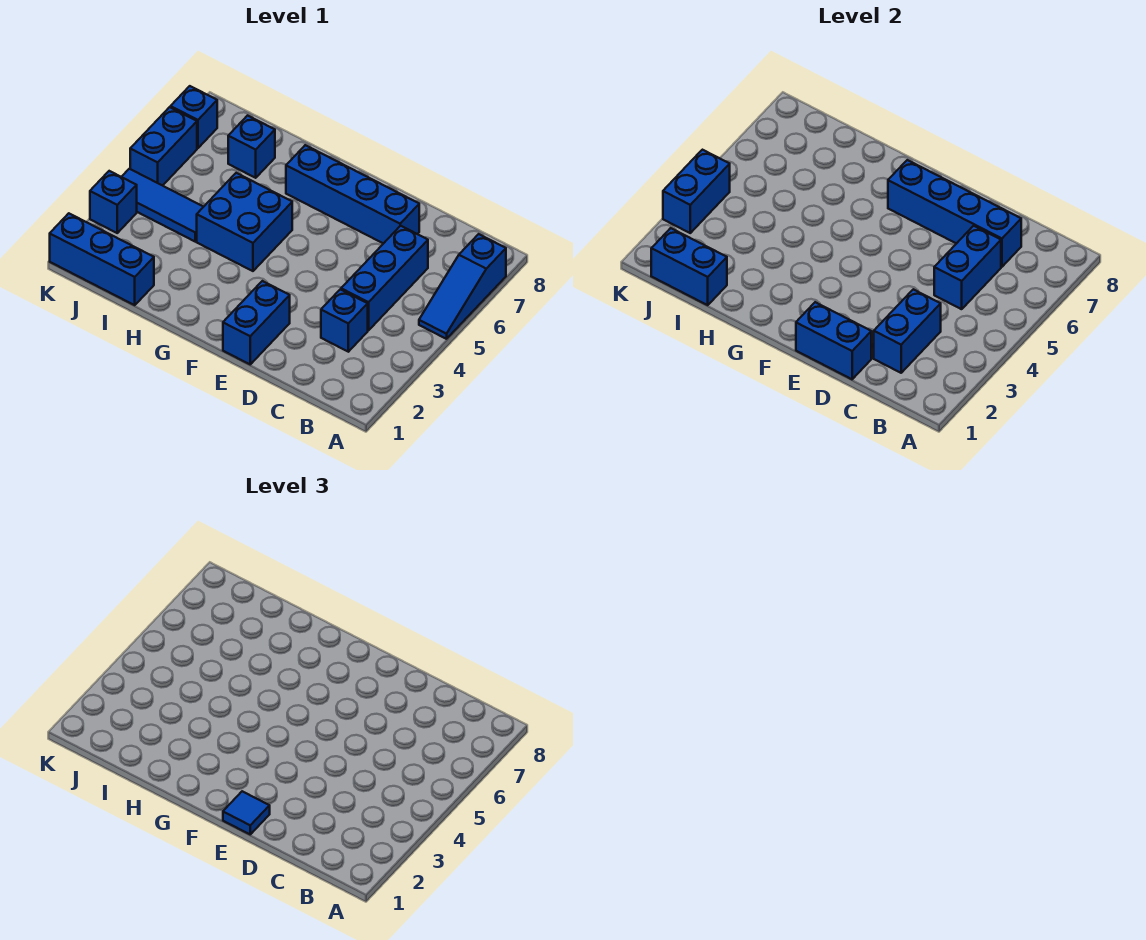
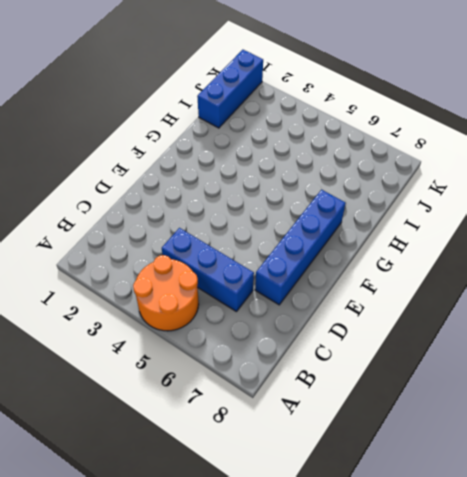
orange 2x2 round brick [133,255,199,331] -> blue 1x3 slope [419,234,506,339]
none -> blue 1x1 brick [321,289,368,352]
none -> blue 1x2 brick [223,281,290,364]
none -> blue 2x2 brick [197,173,292,271]

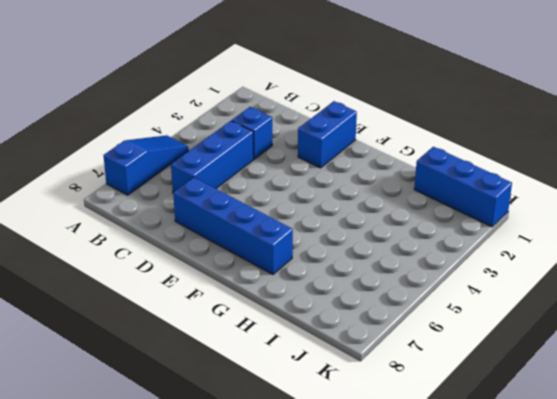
none -> blue 2x2 brick [197,173,292,271]
none -> blue 1x3 tile [122,169,203,241]
none -> blue 1x1 brick [228,116,275,178]

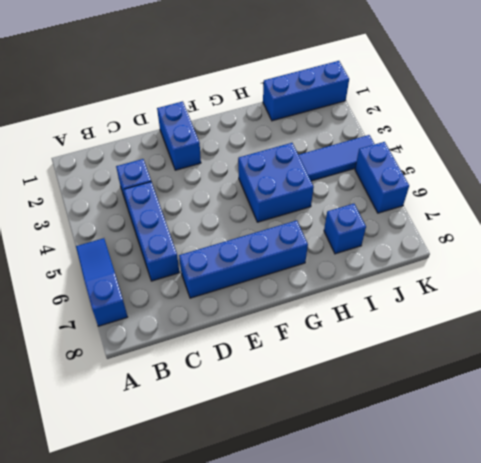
none -> blue 1x1 brick [90,171,137,233]
none -> blue 1x1 brick [171,86,217,148]
none -> blue 1x2 brick [874,289,941,373]

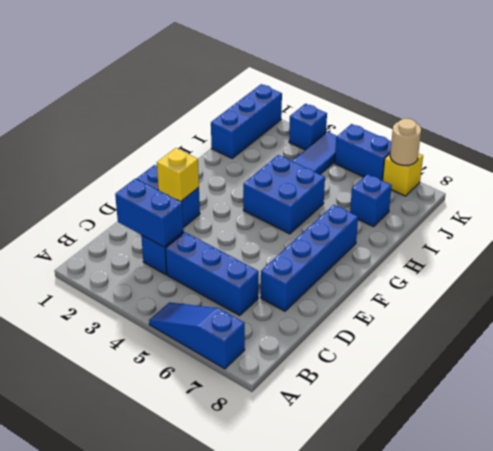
yellow 1x1 brick [157,148,199,202] -> none
yellow 1x1 brick [383,153,423,196] -> blue 1x1 brick [171,86,217,148]
tan 1x1 round brick [390,119,421,165] -> none
none -> blue 1x2 brick [934,226,1001,309]
none -> blue 1x4 brick [888,160,1021,267]
none -> blue 1x2 brick [796,302,871,379]

